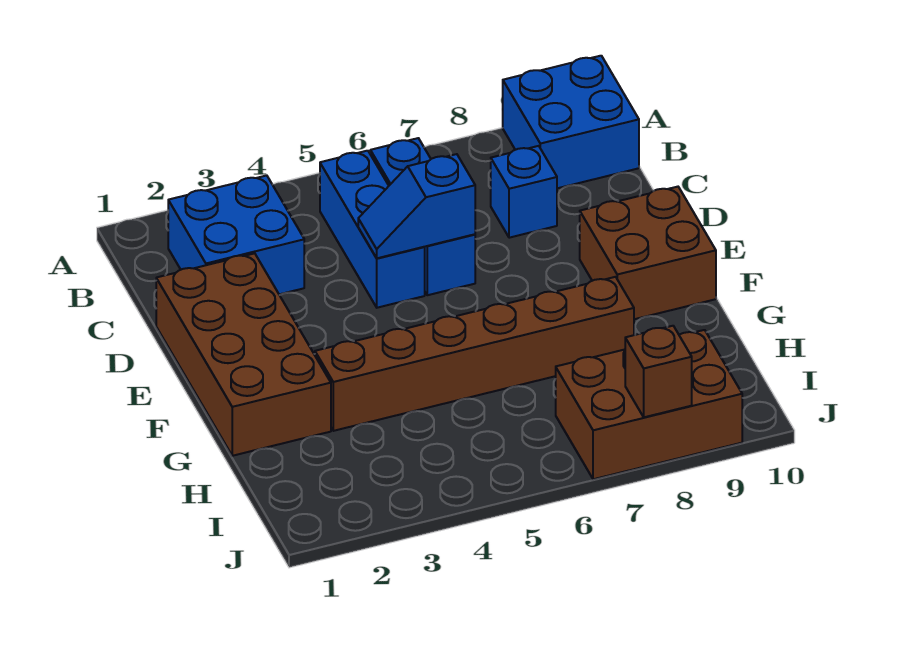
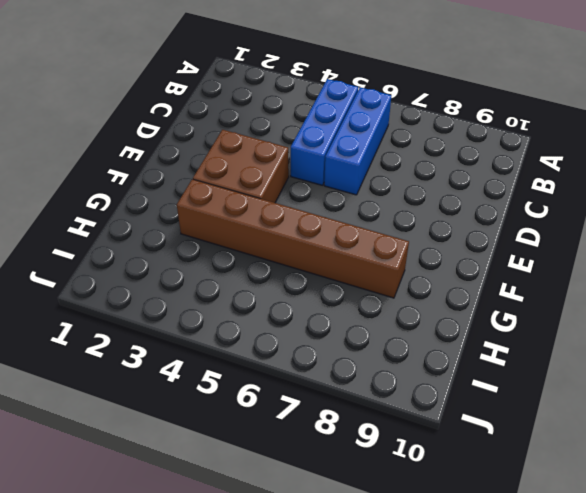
brown 2x2 brick [193,130,289,203] -> brown 2x2 brick moved to [580,187,716,319]
none -> blue 2x2 brick [503,56,639,188]
none -> blue 2x2 brick [168,175,304,294]

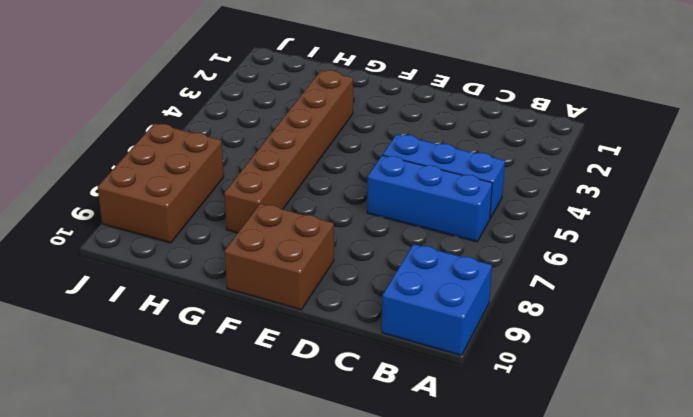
none -> blue 2x2 brick [168,175,304,294]
none -> blue 1x1 brick [491,146,557,238]

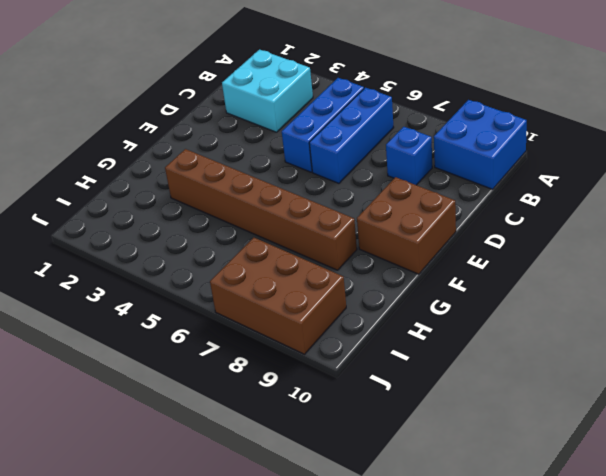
cyan 2x2 brick [222,50,313,132] -> blue 2x2 brick [168,175,304,294]
none -> brown 2x4 brick [156,253,331,456]
none -> blue 1x2 slope [358,154,475,258]

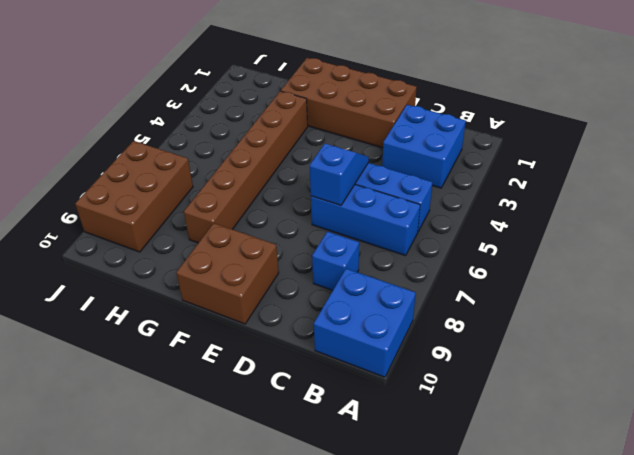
none -> brown 1x1 brick [625,326,692,417]

